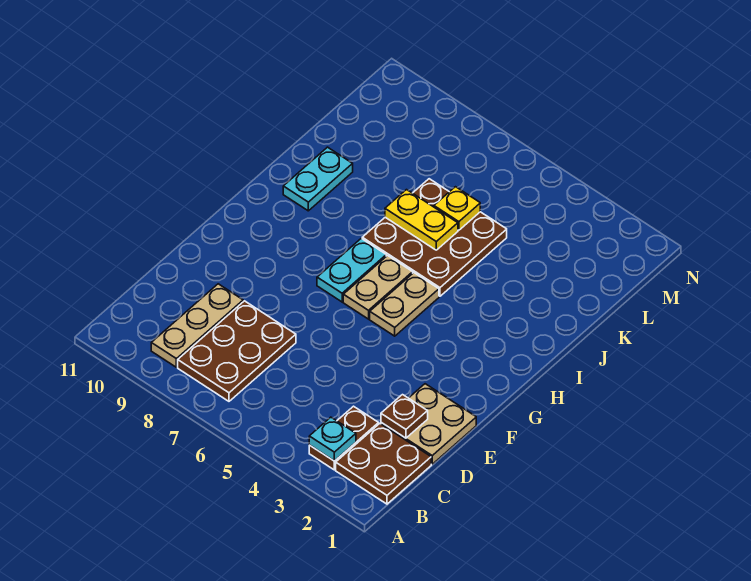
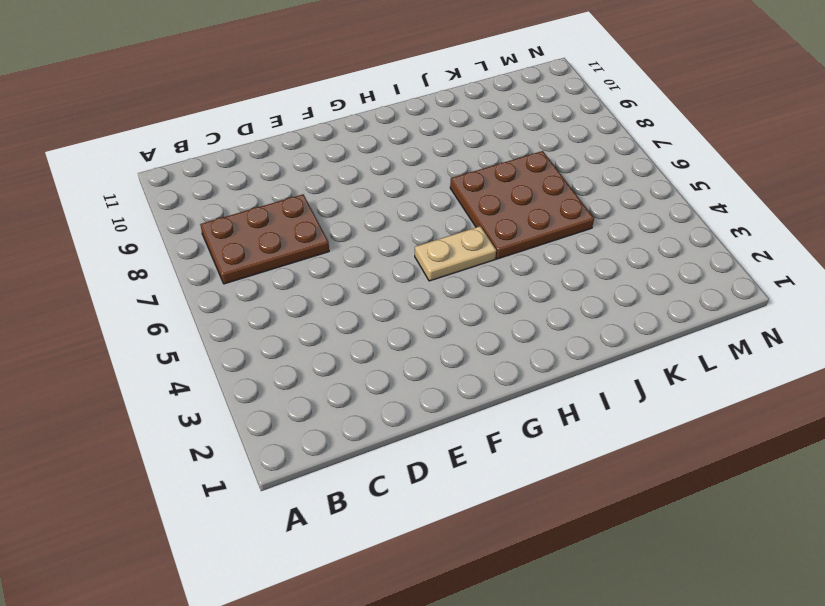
none -> brown 2x2 plate [336,424,431,504]
none -> brown 1x2 plate [309,406,379,470]
none -> tan 1x3 plate [151,284,243,367]

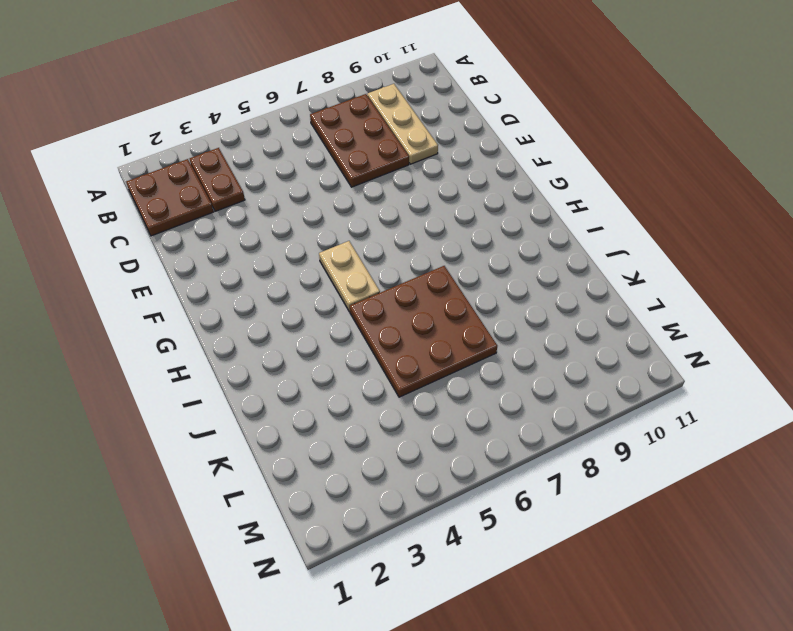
none -> tan 2x2 plate [381,384,476,464]
none -> tan 1x2 plate [343,256,413,319]
none -> cyan 1x2 plate [317,238,386,302]

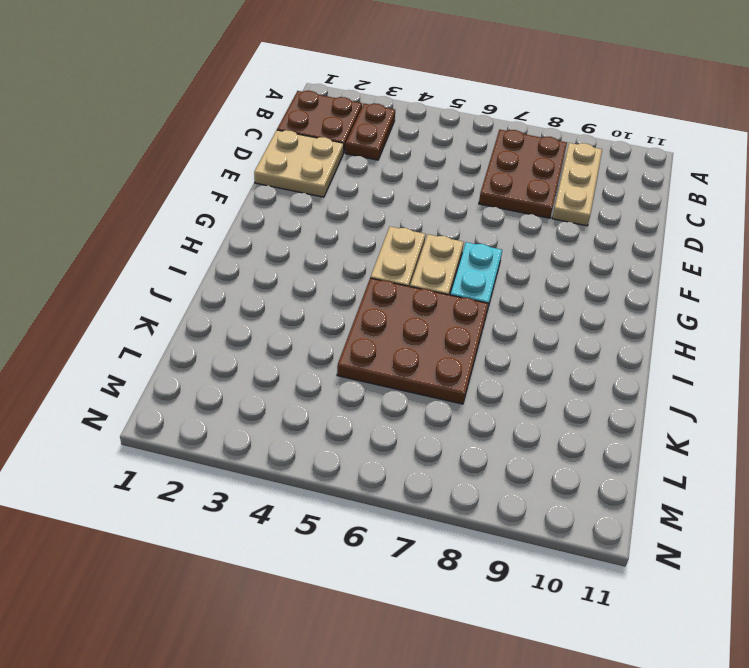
none -> cyan 1x2 plate [283,147,353,211]
none -> cyan 1x1 plate [309,417,356,461]
none -> brown 1x1 plate [381,395,428,438]

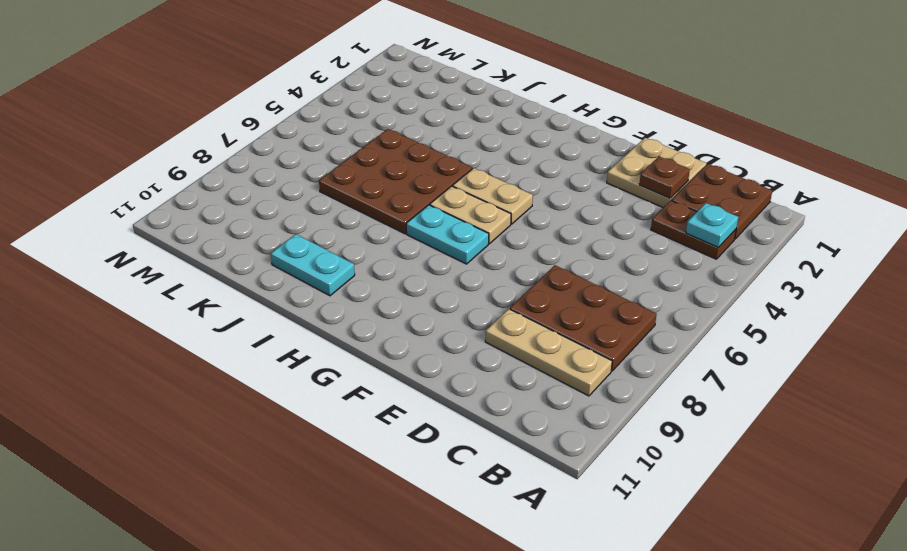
none -> yellow 1x2 plate [385,190,458,250]
none -> yellow 1x1 plate [434,187,480,230]

